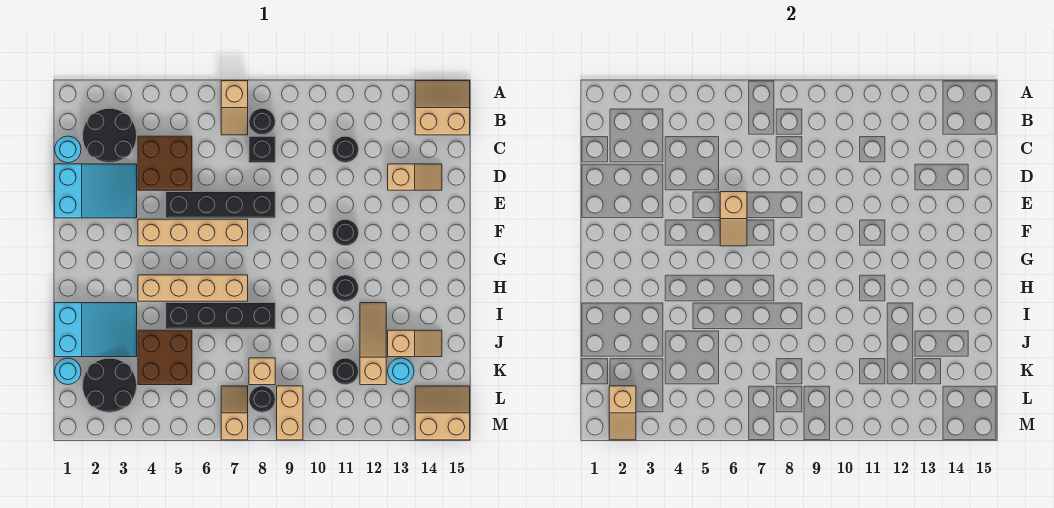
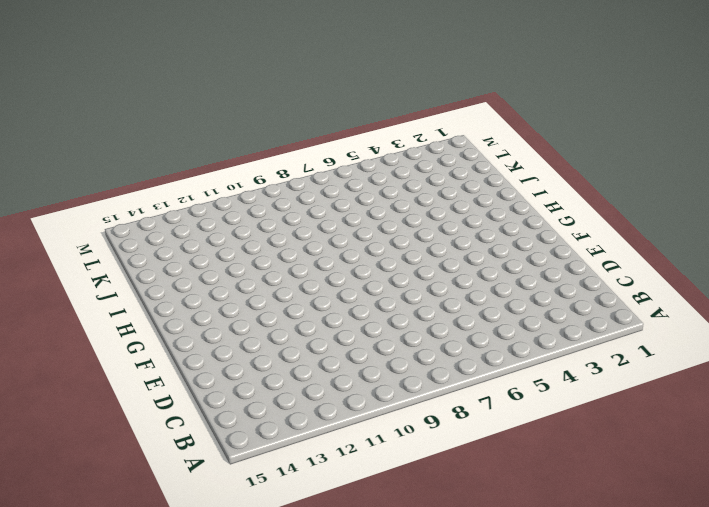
none -> tan 1x2 slope [221,81,248,135]
none -> tan 2x2 slope [415,81,470,135]
none -> black 2x2 round brick [82,108,137,163]
none -> black 1x1 round brick [249,108,275,135]

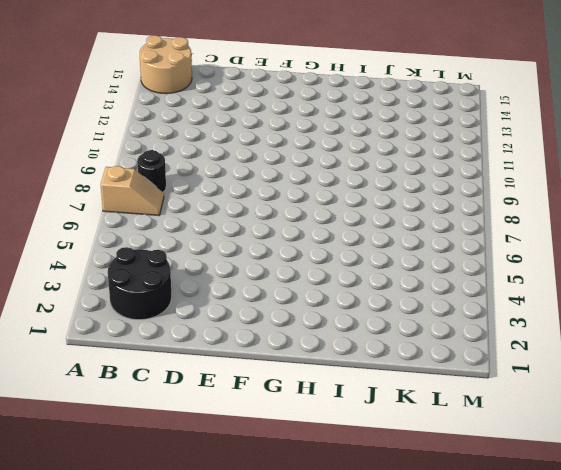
tan 2x2 round brick [140,35,192,94] -> tan 2x2 slope [415,81,470,135]
none -> cyan 1x1 round brick [55,136,81,163]
none -> brown 2x2 brick [138,136,192,190]
none -> black 1x1 brick [249,136,275,163]
none -> black 1x1 round brick [332,136,359,163]

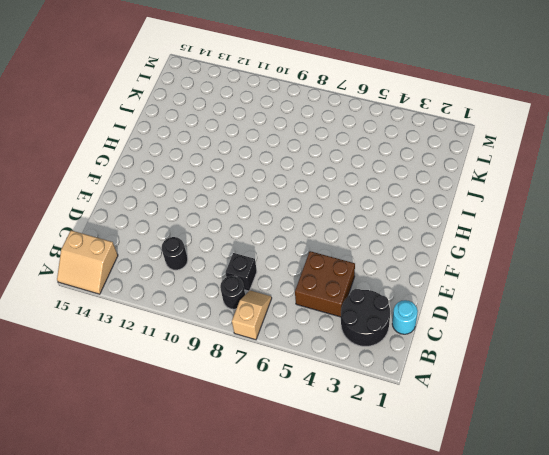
none -> cyan 2x3 slope [55,164,137,218]
none -> tan 1x2 slope [388,164,442,190]
none -> black 1x4 brick [166,192,275,218]
none -> tan 1x4 brick [138,219,248,246]

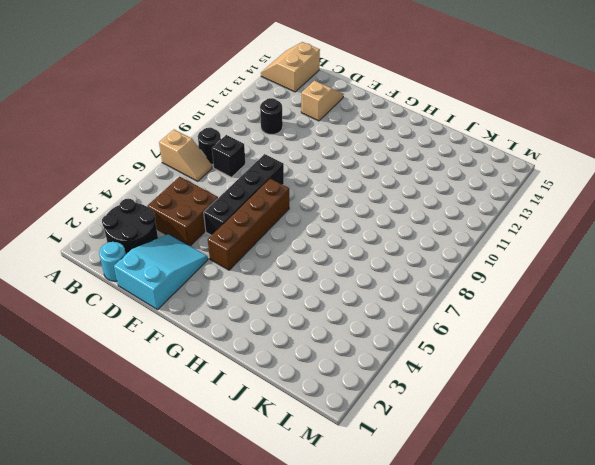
brown 1x4 brick [208,179,289,270] -> tan 1x4 brick [138,219,248,246]
none -> black 1x1 round brick [332,219,359,246]
none -> tan 1x4 brick [138,275,248,301]
none -> black 1x1 round brick [332,275,359,301]
none -> cyan 2x3 slope [55,303,137,357]

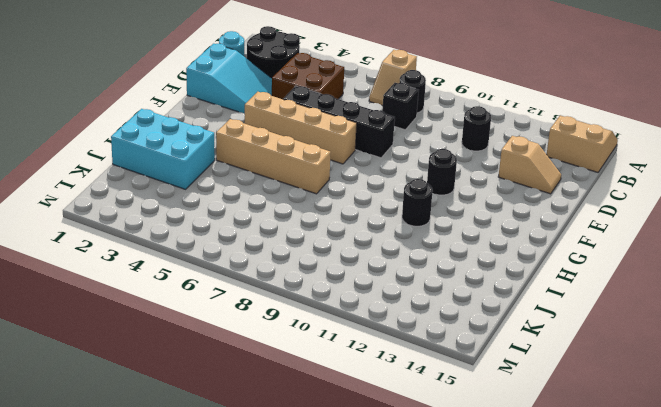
cyan 2x3 brick [111,109,215,189] -> cyan 2x3 slope [55,303,137,357]
none -> black 1x4 brick [166,303,275,329]
none -> tan 1x3 slope [360,303,386,385]
none -> brown 2x2 brick [138,330,192,385]
none -> tan 1x2 slope [388,330,442,357]

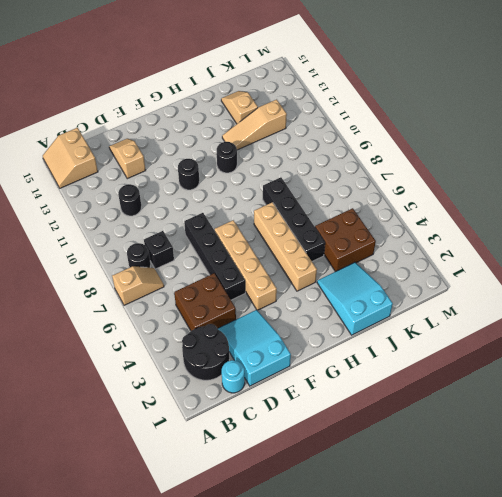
none -> cyan 1x1 round brick [55,358,81,385]
none -> black 2x2 round brick [82,358,137,412]
none -> tan 1x1 brick [249,358,275,385]
none -> black 1x1 round brick [332,358,359,385]

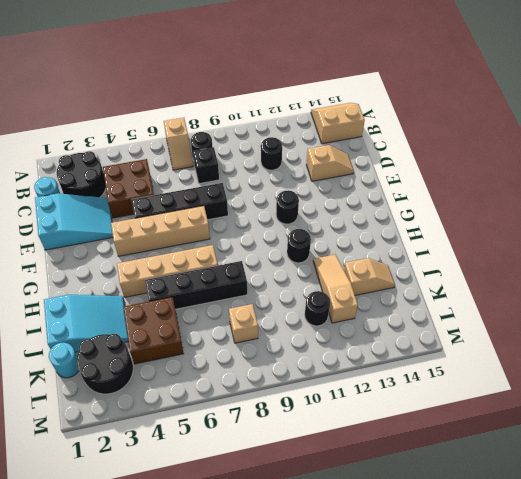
none -> cyan 1x1 round brick [388,358,414,385]
none -> tan 1x2 slope [221,386,248,440]
none -> black 1x1 round brick [249,386,275,412]
none -> tan 1x2 brick [277,386,303,440]

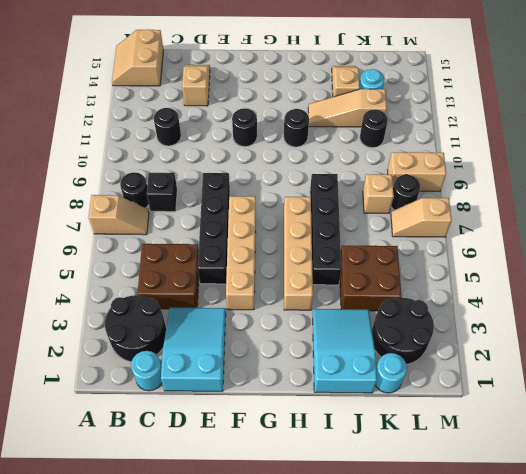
none -> tan 2x2 slope [415,386,470,440]
none -> tan 1x2 slope [720,192,747,246]
none -> tan 1x2 slope [609,386,636,440]

